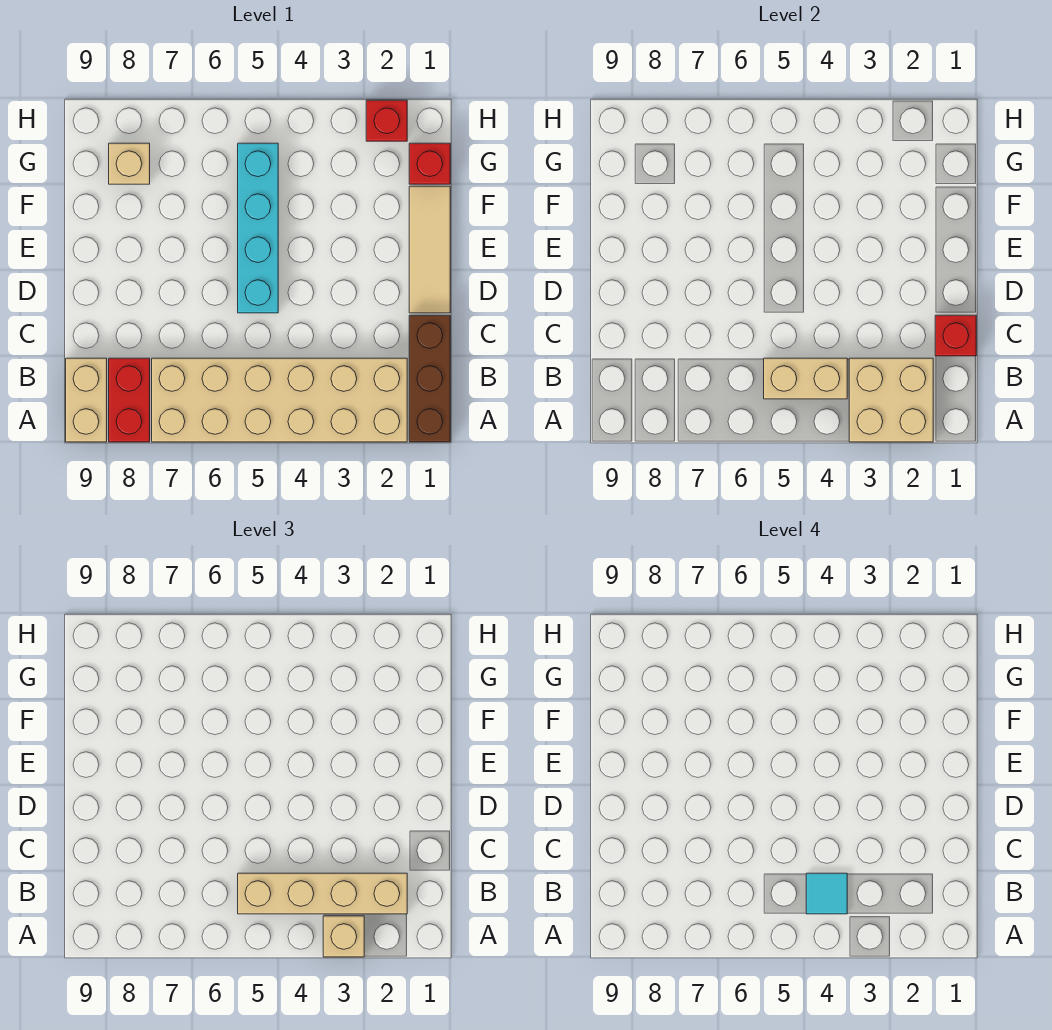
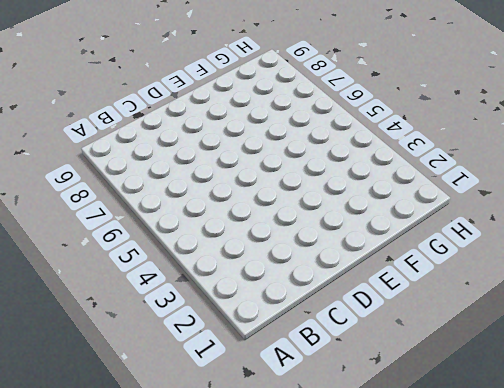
none -> brown 1x3 brick [409,315,450,442]
none -> tan 2x6 brick [152,358,407,442]
none -> red 1x2 brick [109,358,150,442]

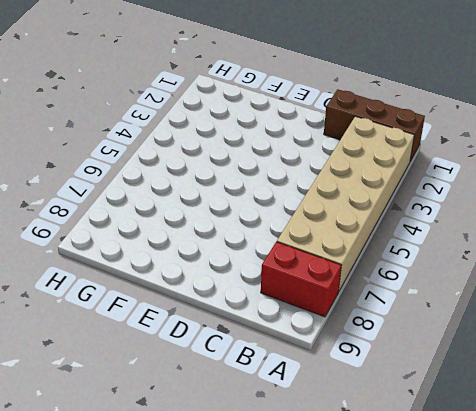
none -> tan 1x2 brick [66,358,107,442]
none -> tan 1x3 tile [409,186,450,313]
none -> cyan 1x4 brick [238,143,278,313]

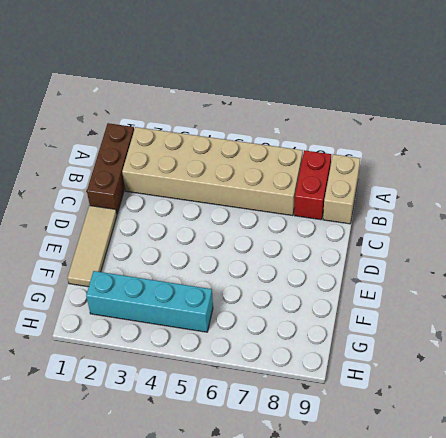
cyan 1x4 brick [86,271,213,332] -> cyan 1x4 brick turned to [238,143,278,313]
none -> red 1x1 brick [409,143,450,184]
none -> tan 1x1 brick [109,143,150,184]
none -> red 1x1 brick [366,100,407,141]

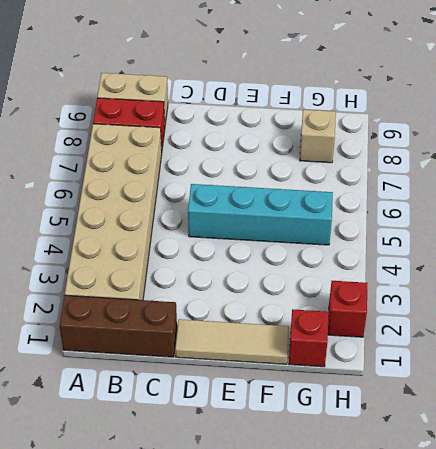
none -> tan 2x2 brick [849,358,933,442]
none -> tan 1x2 brick [764,358,847,399]
none -> red 1x1 brick [935,315,976,356]

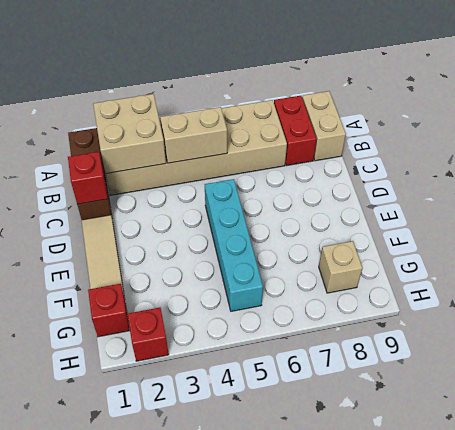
none -> tan 1x1 brick [323,916,364,957]
none -> tan 1x4 brick [238,873,407,914]
none -> cyan 1x1 tile [806,873,847,914]

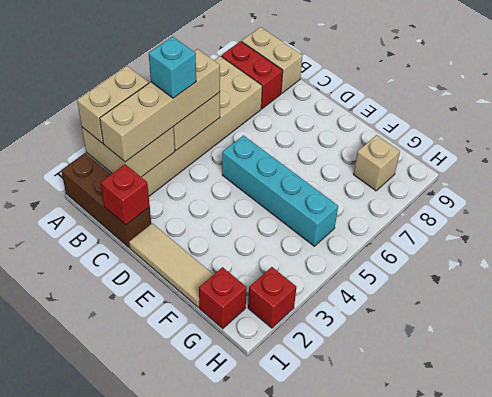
tan 1x2 brick [77,66,149,144] -> tan 1x1 brick [323,916,364,957]
cyan 1x1 brick [149,37,196,98] -> cyan 1x1 tile [806,873,847,914]

